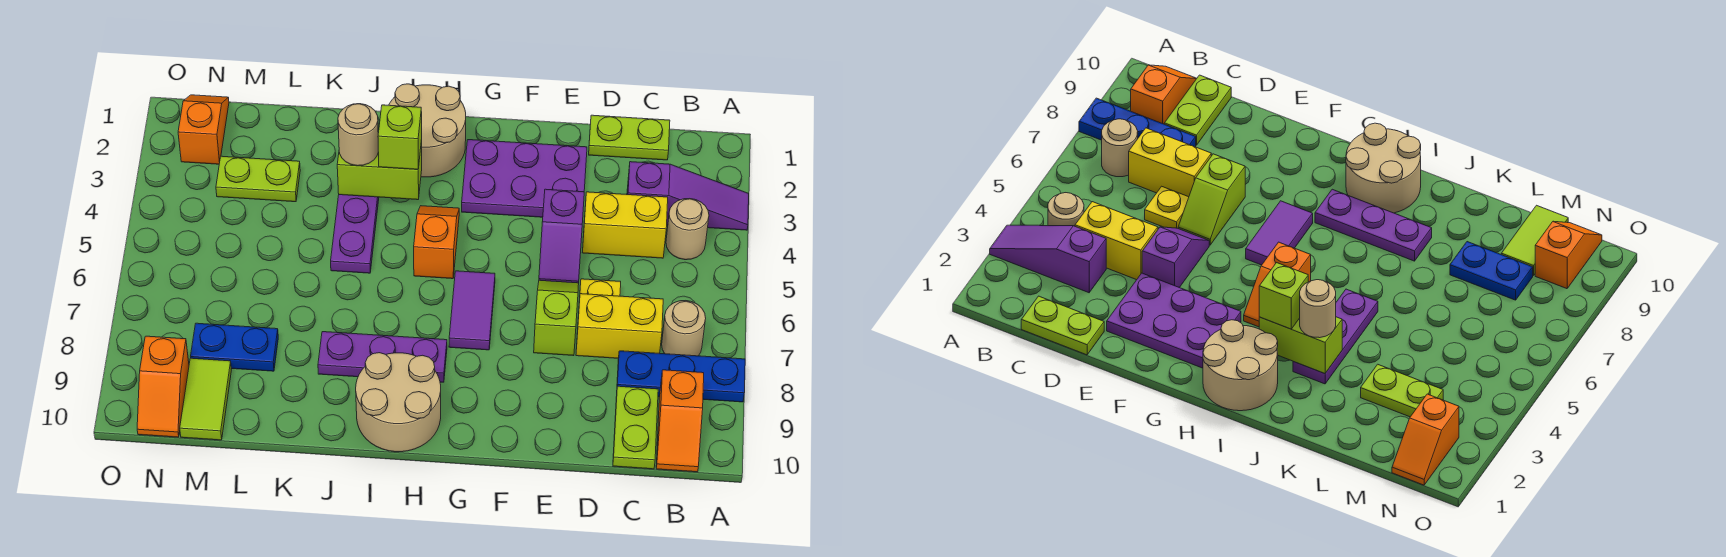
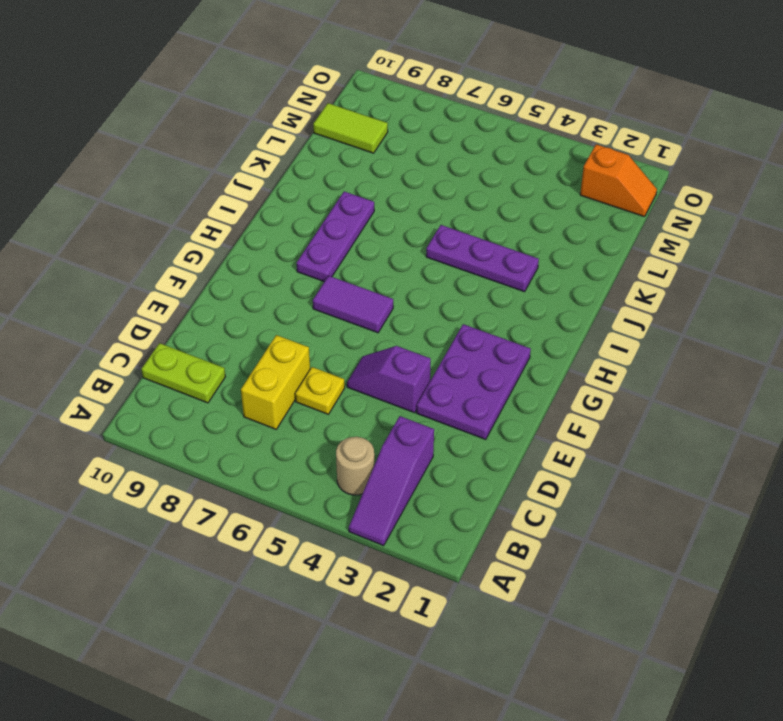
none -> blue 1x3 plate [617,351,745,402]
none -> tan 1x1 round brick [662,301,706,356]
none -> orange 1x2 slope [656,370,704,472]

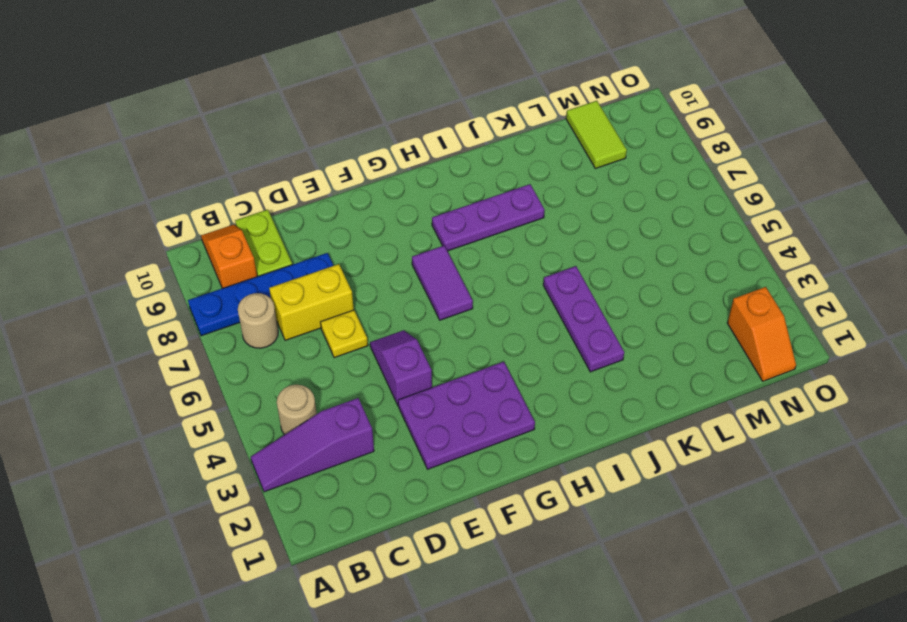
blue 1x4 plate [188,253,334,336] -> blue 1x3 plate [617,351,745,402]
none -> lime 1x2 plate [589,115,670,160]
none -> yellow 1x2 brick [582,192,668,258]
none -> lime 1x2 slope [534,280,579,356]

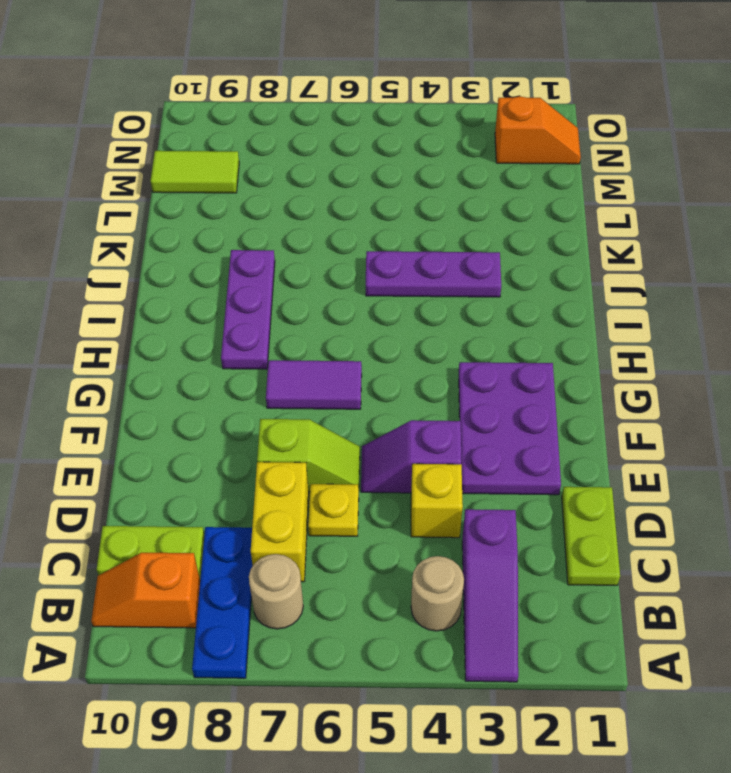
yellow 1x1 brick [411,464,463,538] -> yellow 1x2 brick [582,192,668,258]
none -> tan 2x2 round brick [389,84,466,177]
none -> orange 1x2 slope [414,206,459,279]
none -> tan 2x2 round brick [356,353,441,452]

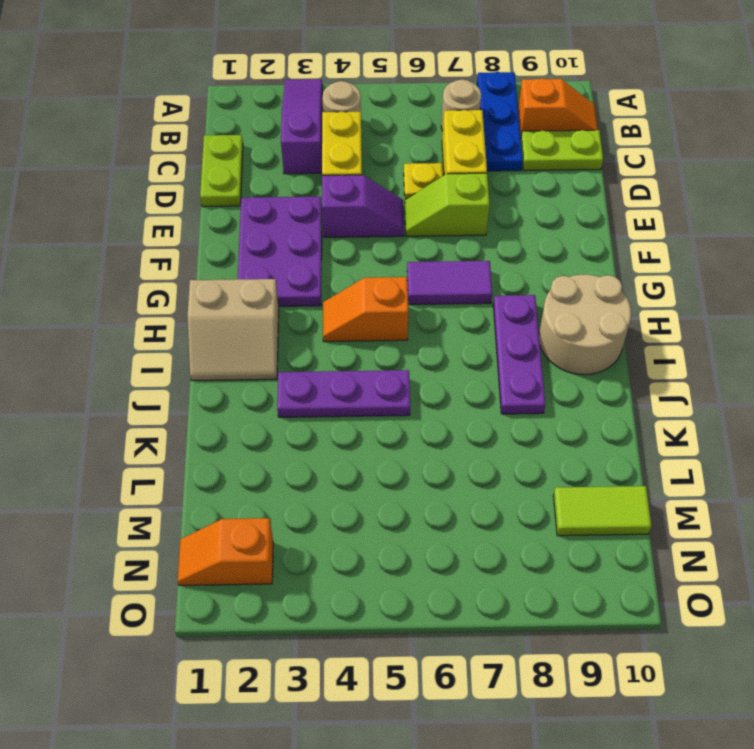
tan 2x2 slope [188,279,279,380] -> tan 2x2 round brick [389,84,466,177]
none -> lime 1x2 plate [216,156,300,202]
none -> blue 1x2 plate [191,323,278,371]
none -> orange 1x2 slope [137,336,189,437]

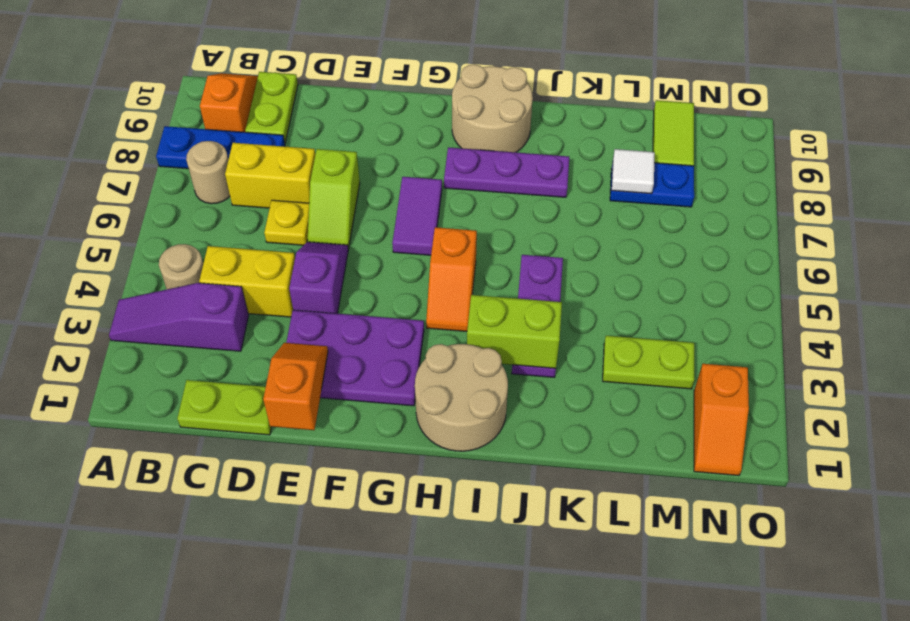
orange 1x2 slope [263,343,328,430] -> orange 1x2 slope moved to [137,336,189,437]
white 1x1 tile [612,149,655,194] -> none
none -> lime 1x1 brick [378,105,422,169]
none -> tan 1x1 round brick [338,104,378,166]

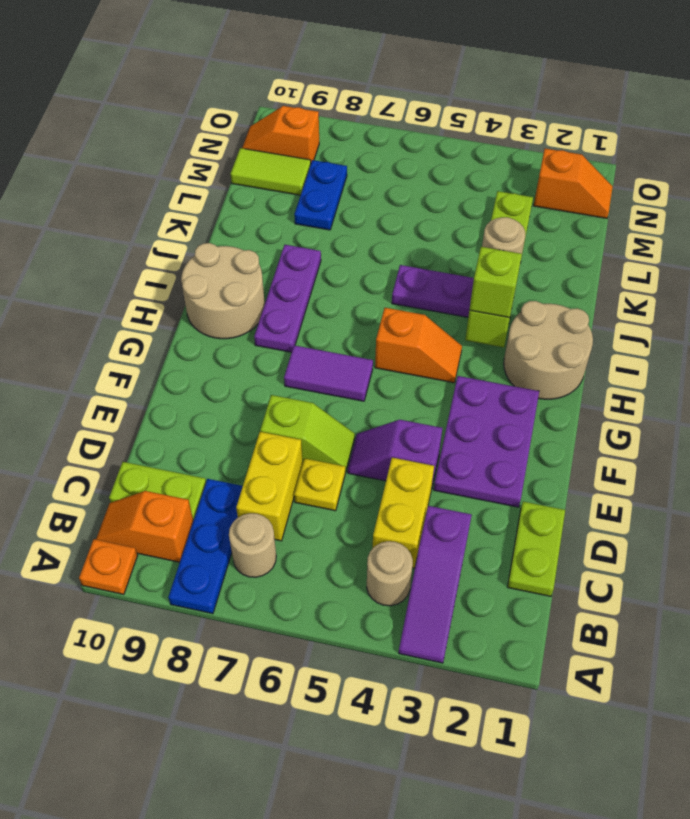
orange 1x1 plate [79,539,138,594] -> none

